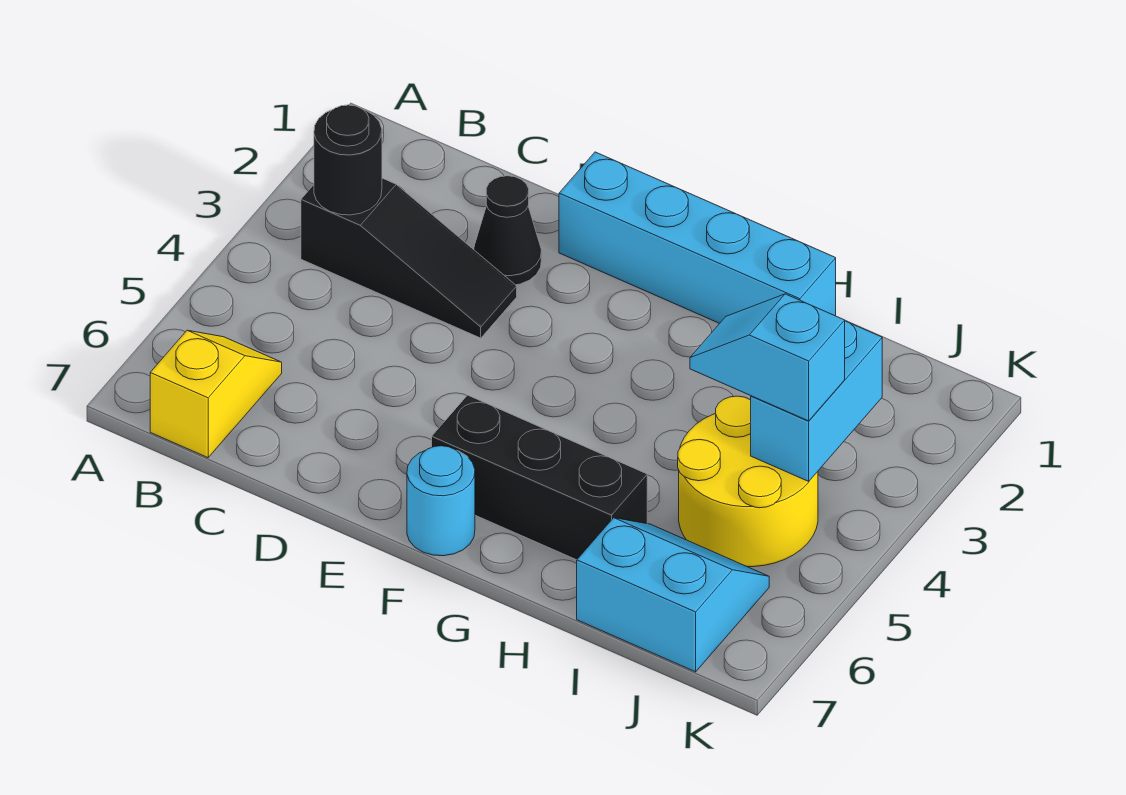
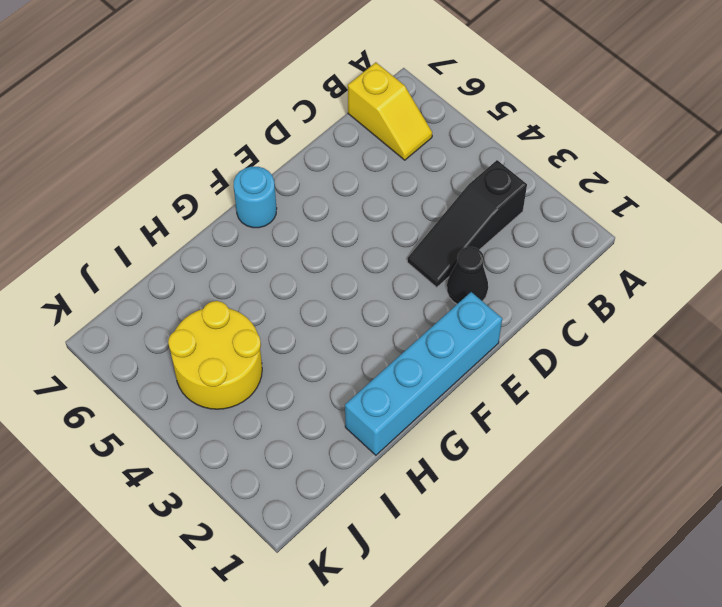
none -> black 1x3 brick [432,395,647,560]
none -> cyan 2x2 slope [577,518,769,672]

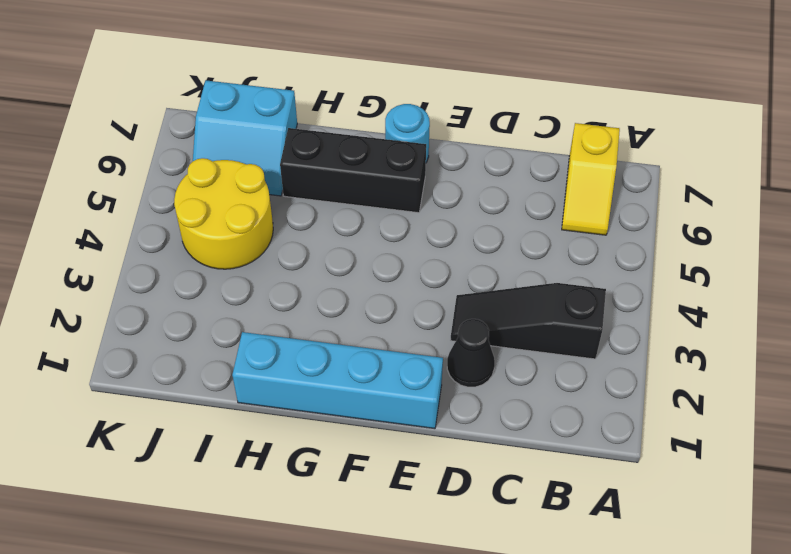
none -> black 1x1 round brick [314,105,382,215]
none -> cyan 1x2 brick [751,321,882,481]

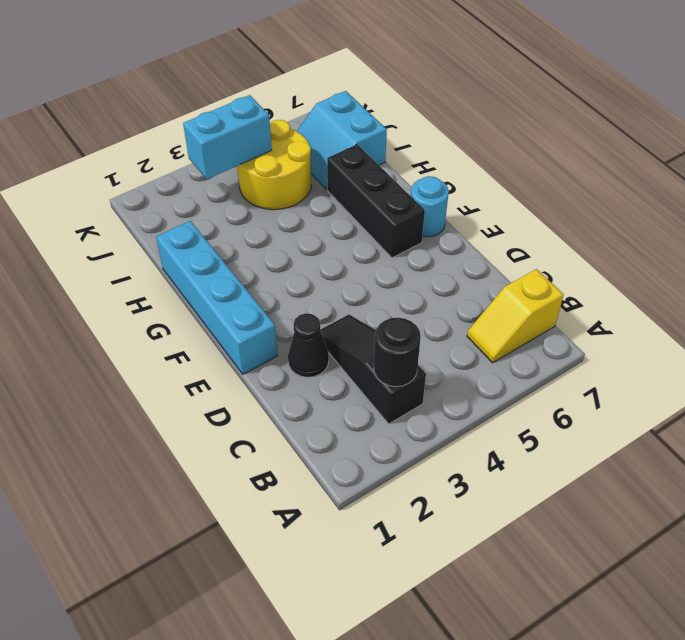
none -> cyan 1x2 slope [690,294,845,421]

